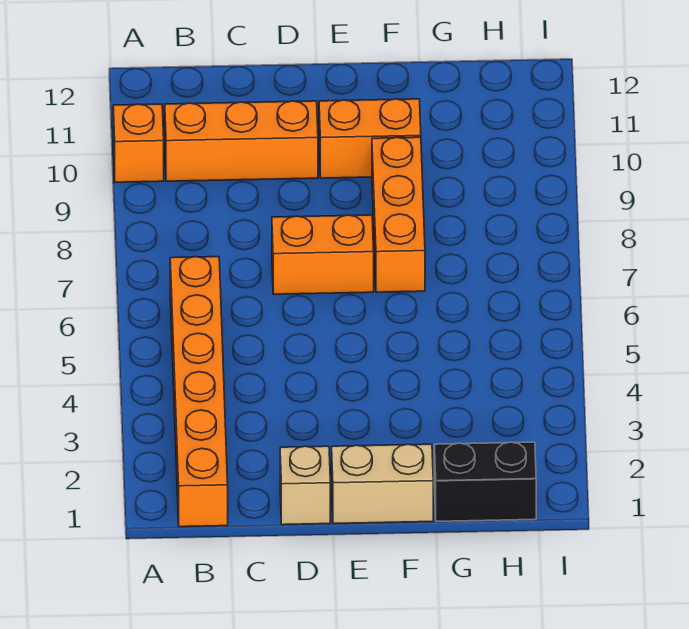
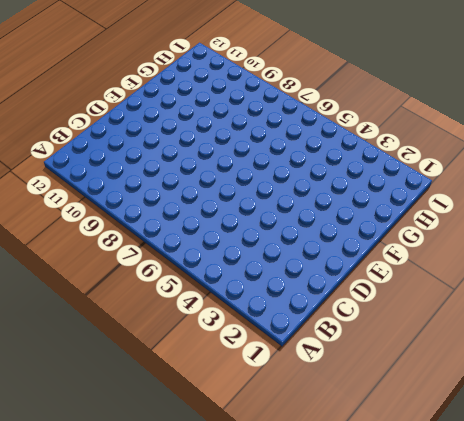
none -> orange 1x1 brick [113,104,164,182]
none -> orange 1x6 brick [170,257,228,527]

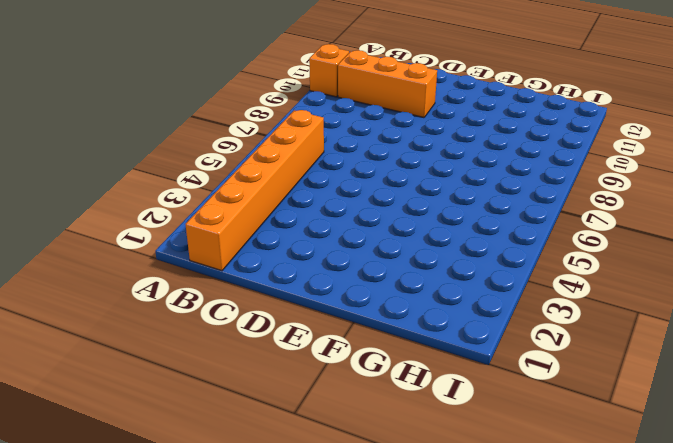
none -> tan 1x1 brick [280,446,330,525]
none -> orange 1x2 brick [272,215,374,294]

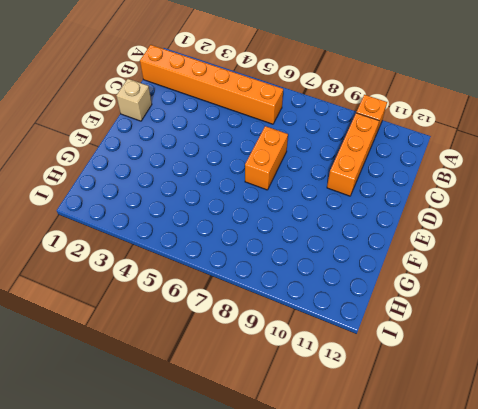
none -> tan 1x2 brick [332,444,433,524]
none -> orange 1x2 brick [319,99,421,178]

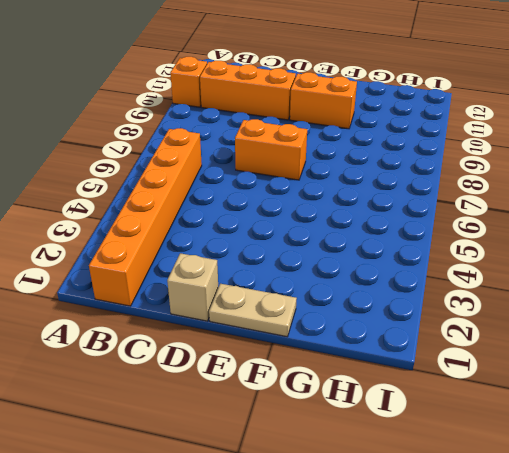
tan 1x2 plate [209,284,297,337] -> tan 1x2 brick [332,444,433,524]
none -> orange 1x3 brick [372,137,425,292]
none -> black 1x2 brick [434,442,536,521]

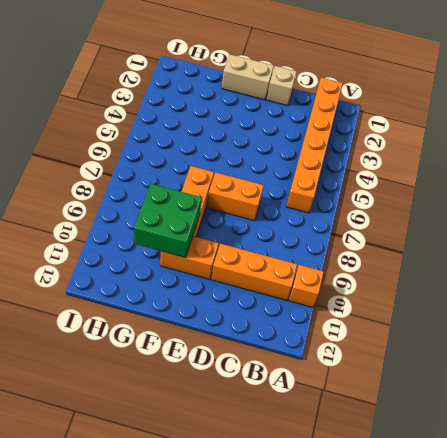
green 2x2 brick [134,184,202,258] -> none
none -> black 1x2 brick [434,442,536,521]

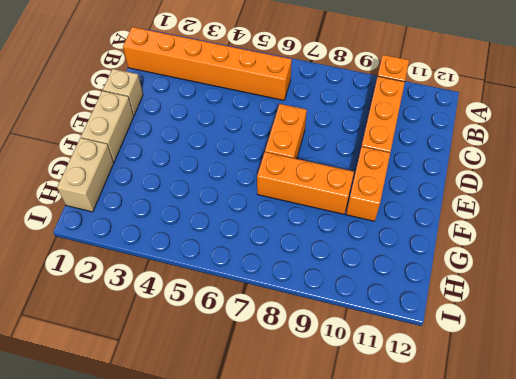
tan 1x2 brick [57,138,114,212] -> black 1x2 brick [434,442,536,521]

